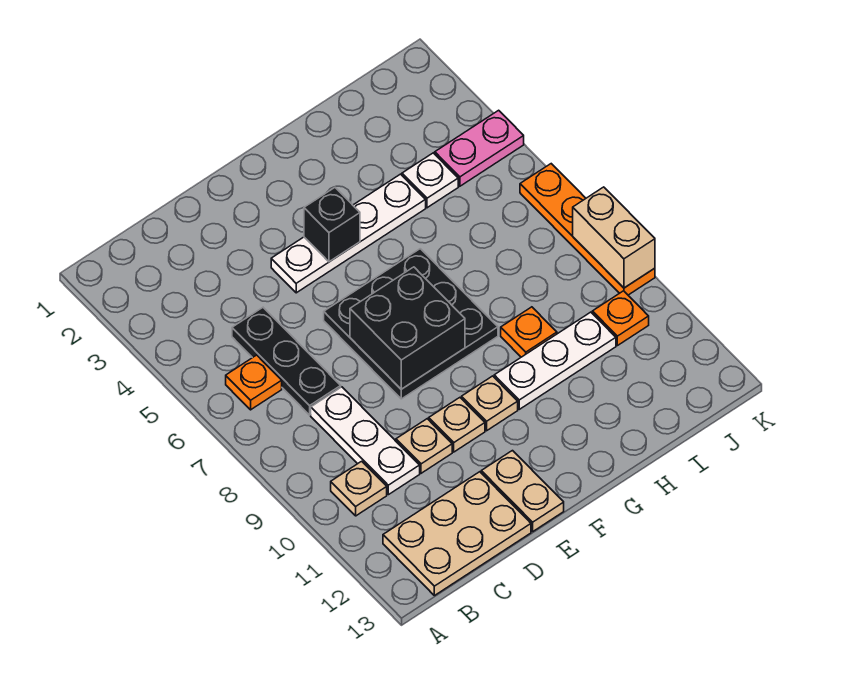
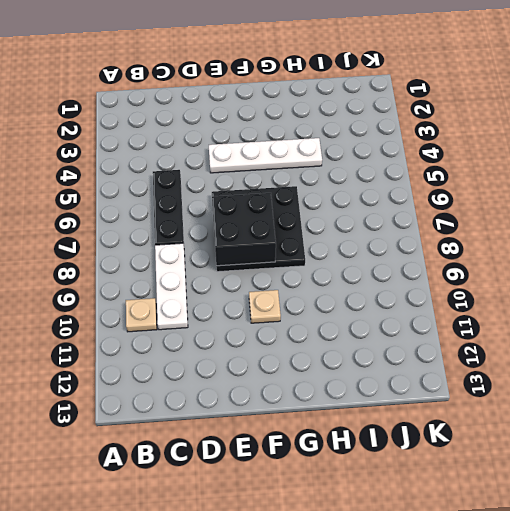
none -> orange 1x1 plate [226,355,282,410]
none -> tan 2x3 plate [383,472,531,596]
none -> tan 1x1 plate [396,419,452,473]

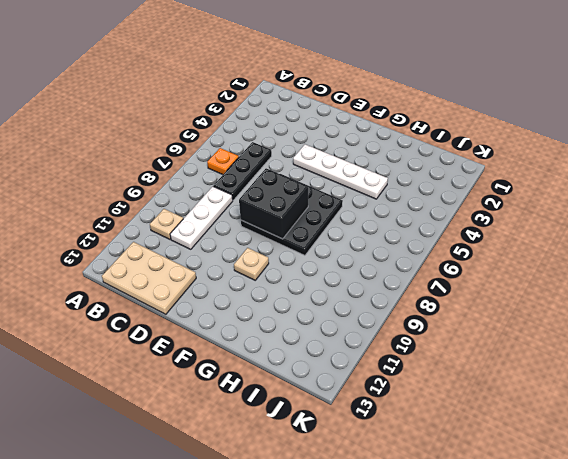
none -> tan 1x1 plate [396,419,452,473]
none -> tan 1x1 plate [429,398,485,452]
none -> tan 1x2 plate [481,451,564,531]

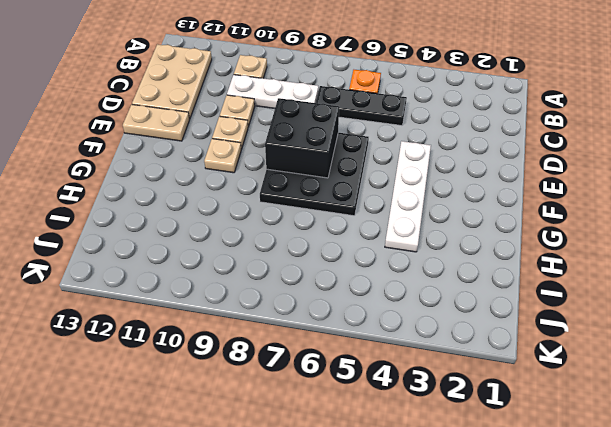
none -> white 1x3 plate [494,312,616,409]
none -> orange 1x1 plate [501,307,557,357]
none -> white 1x1 plate [402,153,458,208]

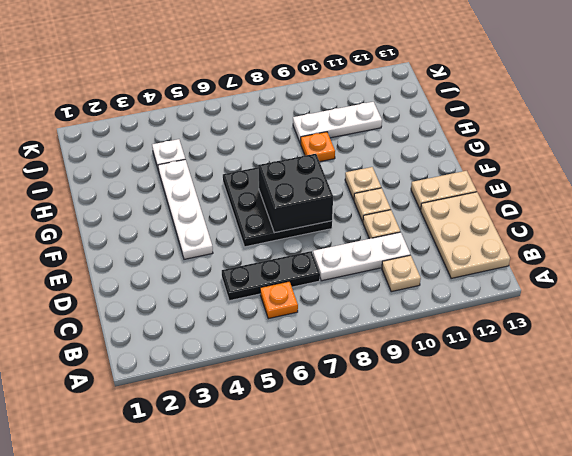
white 1x3 plate [293,102,382,143] -> white 1x3 plate turned to [494,312,616,409]
none -> pink 1x2 plate [435,110,524,186]
none -> orange 1x1 plate [592,291,649,346]
none -> orange 1x4 plate [520,164,655,295]

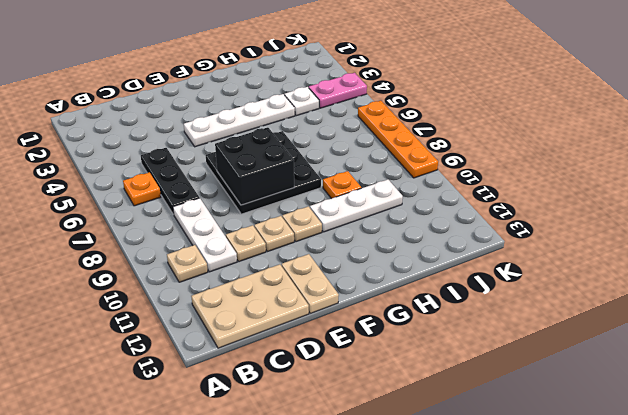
none -> orange 1x1 plate [592,291,649,346]
none -> black 1x1 brick [304,188,360,262]
none -> tan 1x2 brick [573,187,655,288]

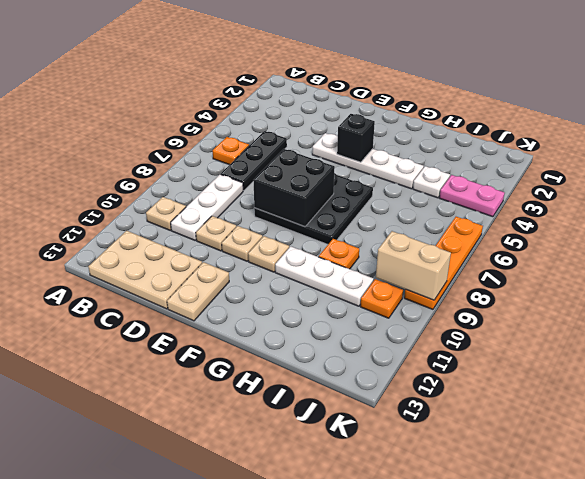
tan 1x2 brick [376,231,451,300] -> tan 1x2 brick turned to [573,187,655,288]

